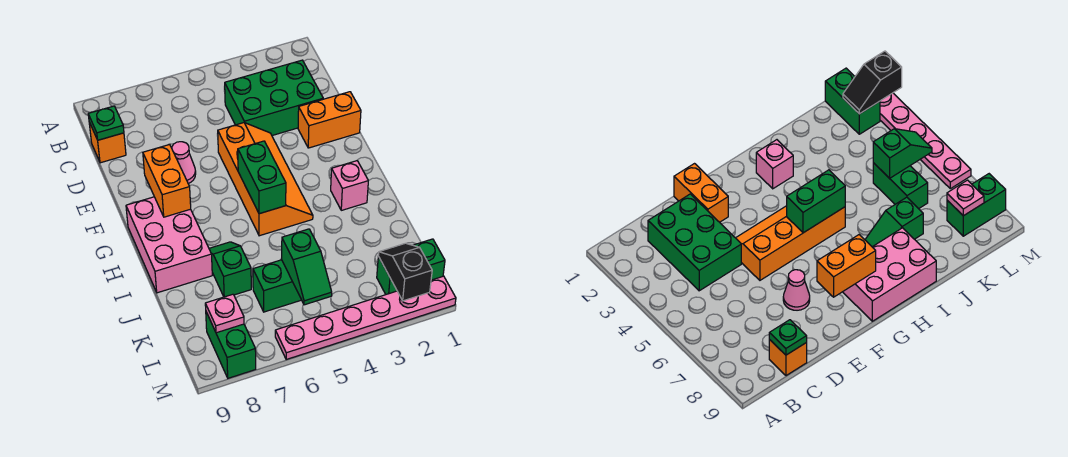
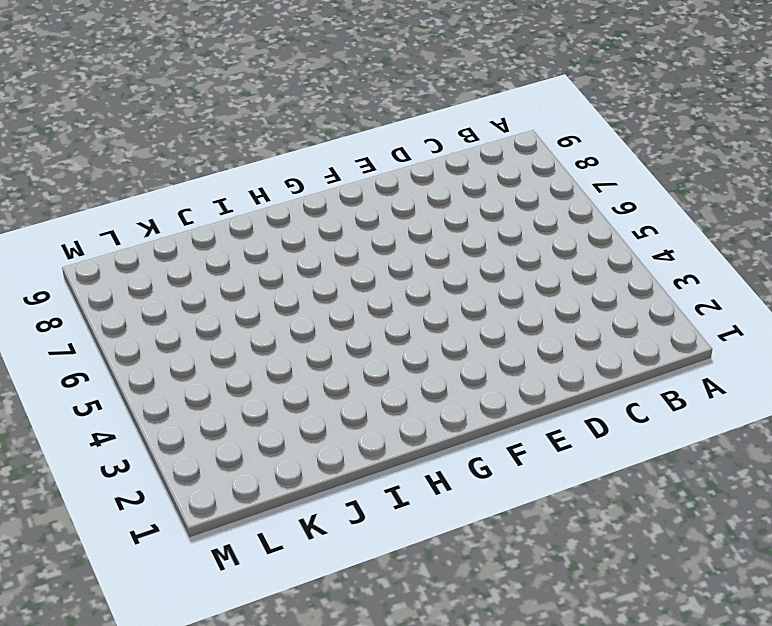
none -> green 2x3 brick [224,60,323,136]
none -> orange 1x1 brick [89,122,126,163]
none -> orange 1x2 brick [298,92,361,148]

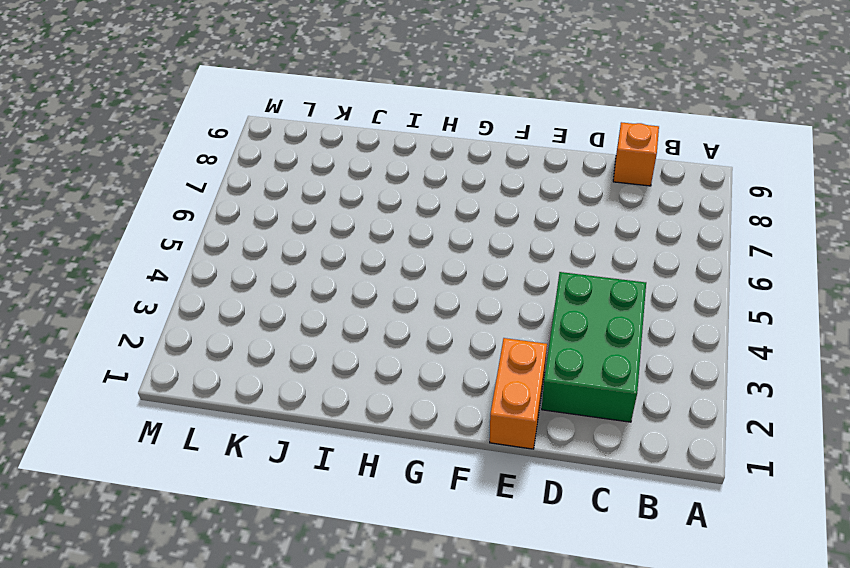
none -> orange 2x4 slope [218,123,313,236]
none -> pink 1x1 cone [172,142,196,184]
none -> pink 2x3 brick [126,197,212,293]

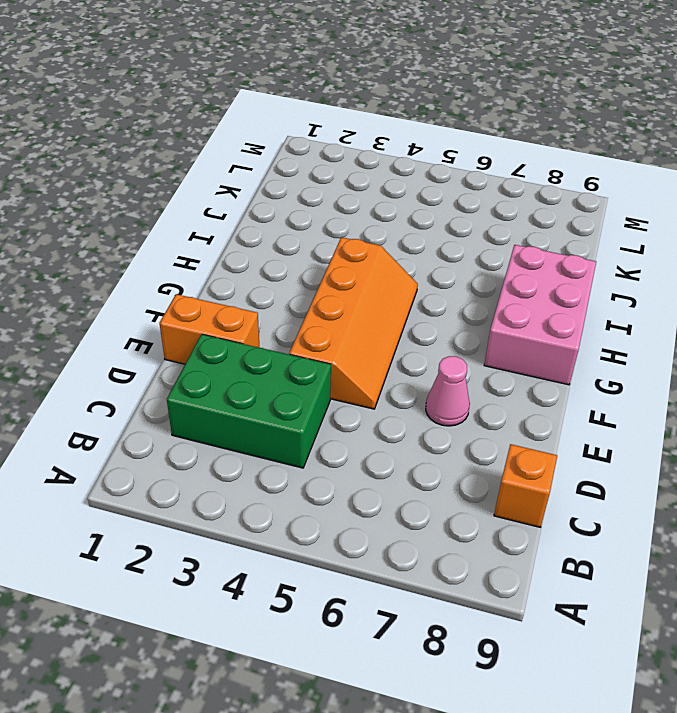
orange 2x4 slope [289,237,418,409] -> orange 2x4 slope turned to [218,123,313,236]
none -> pink 1x1 brick [331,161,368,210]
none -> green 1x2 slope [209,242,251,297]
none -> green 1x2 brick [253,260,301,312]

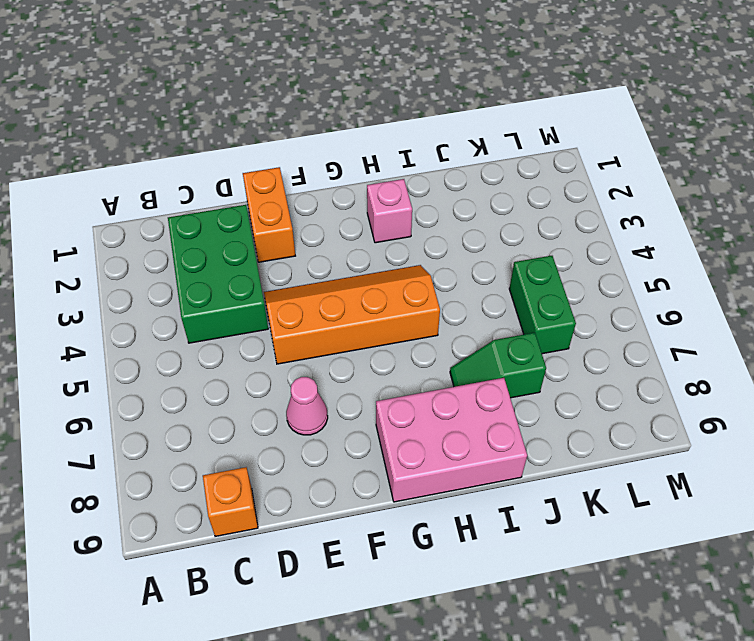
none -> green 1x2 brick [377,239,445,294]
none -> green 1x2 brick [206,312,256,378]
none -> pink 1x6 plate [275,276,456,359]

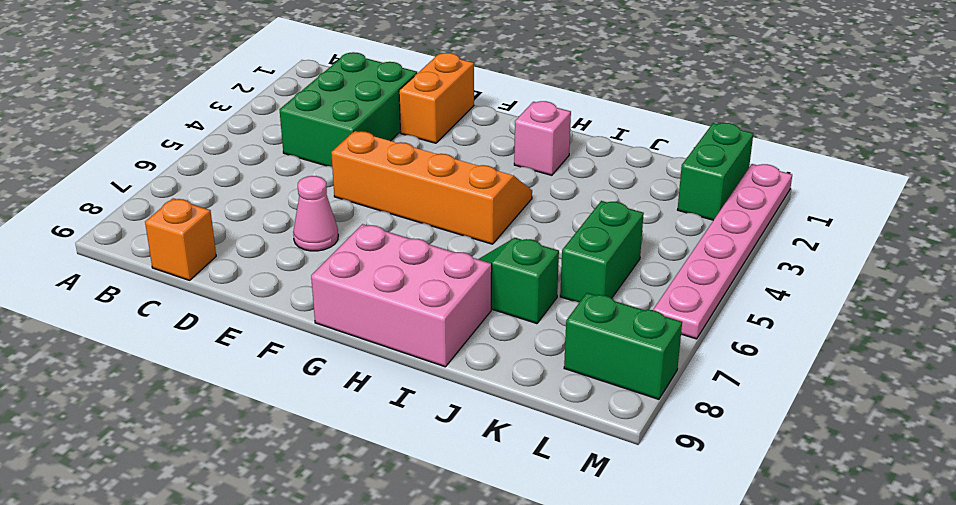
none -> green 1x1 plate [88,106,124,140]
none -> orange 1x2 brick [143,145,191,217]
none -> green 1x2 brick [238,141,286,214]

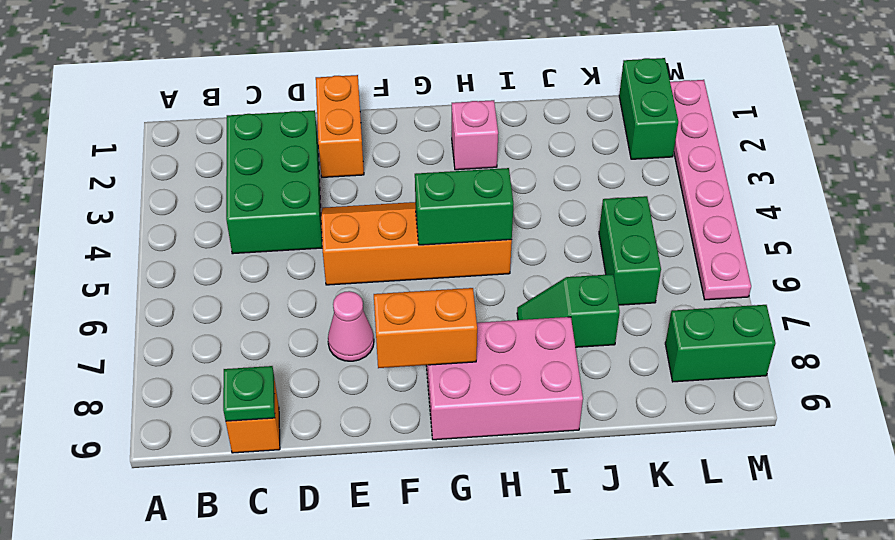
none -> green 1x2 slope [282,229,332,305]
none -> black 1x2 slope [378,243,432,301]
none -> pink 1x1 plate [205,294,244,333]

